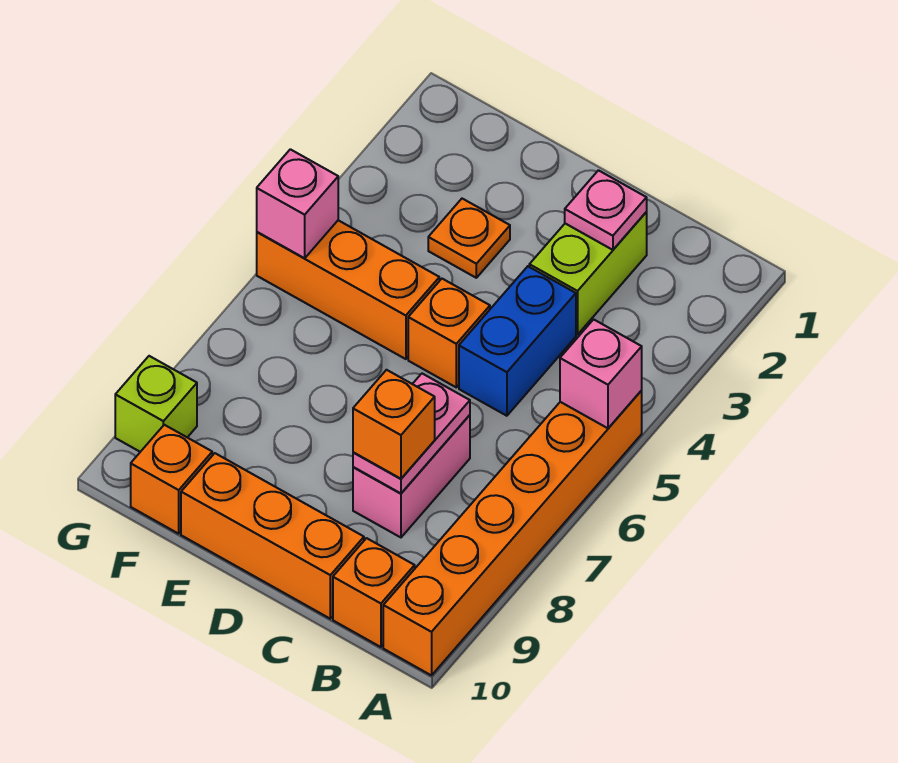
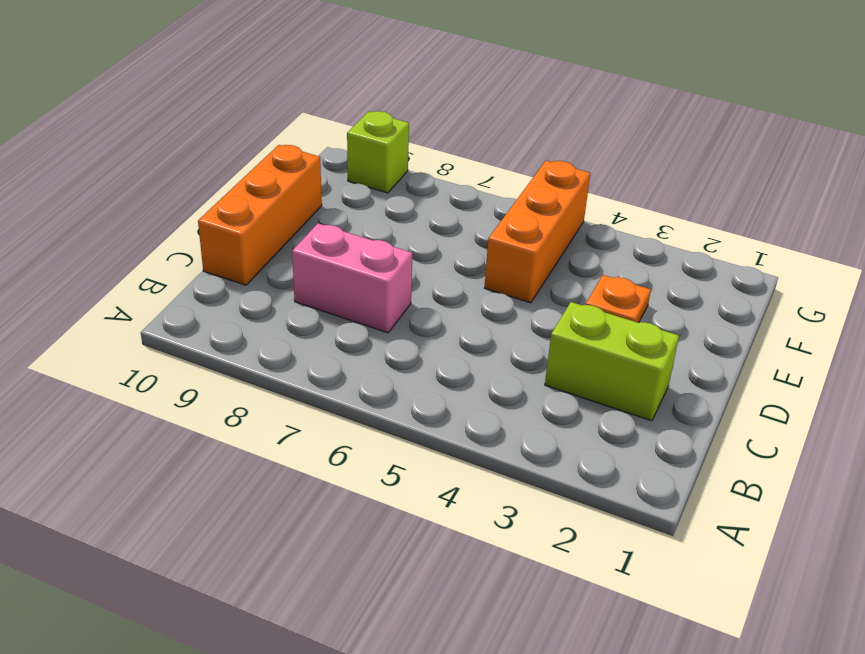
none -> orange 1x6 brick [383,391,642,675]
none -> orange 1x1 brick [333,538,415,647]
none -> blue 1x2 brick [459,266,576,416]

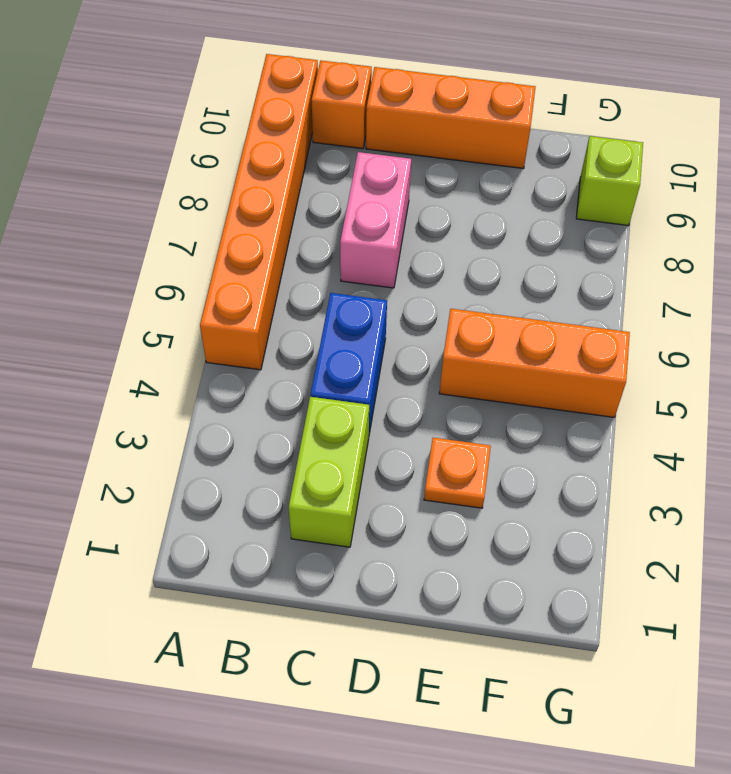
none -> orange 1x1 brick [408,279,490,387]
none -> orange 1x1 brick [131,425,212,534]
none -> pink 1x1 brick [560,319,642,428]

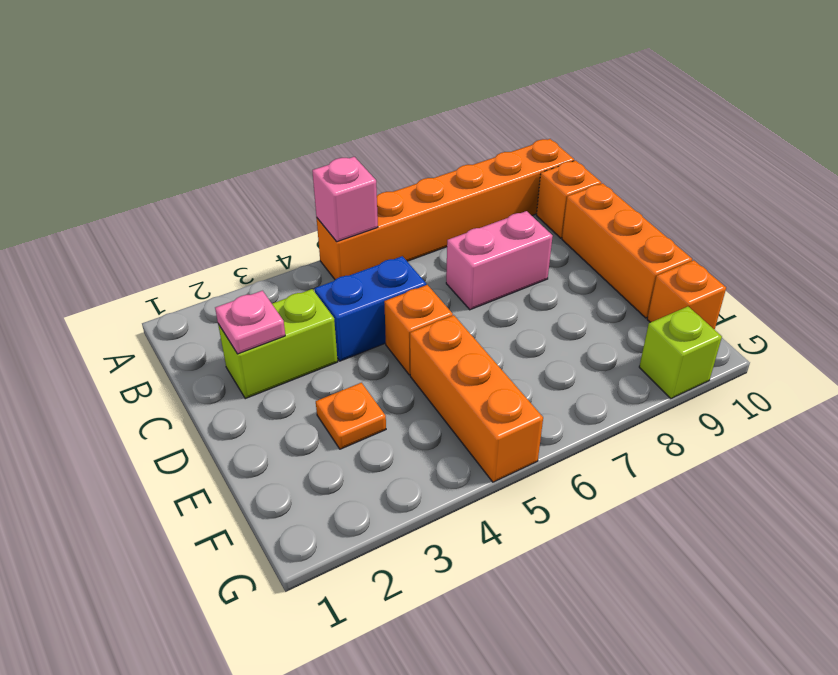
none -> pink 1x2 plate [353,374,470,494]
none -> pink 1x1 brick [257,149,338,258]
none -> orange 1x1 brick [353,370,435,479]

